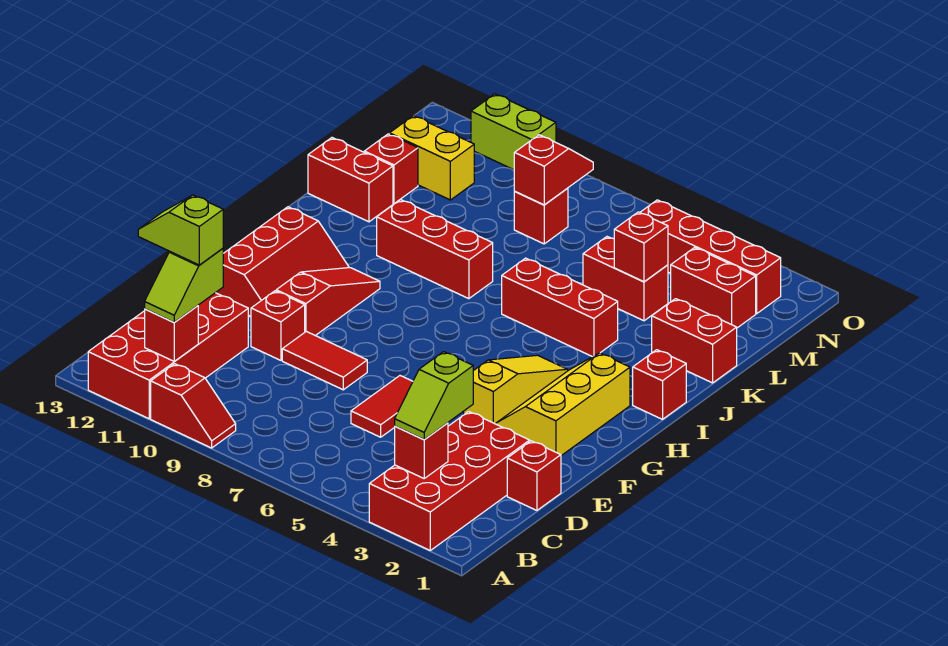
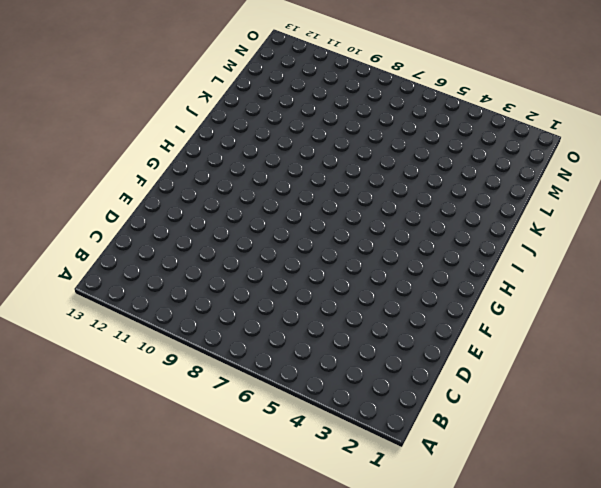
none -> red 2x4 brick [369,412,530,550]
none -> red 1x2 slope [151,364,236,448]
none -> red 2x4 brick [88,293,248,419]
none -> red 1x1 brick [507,441,561,510]

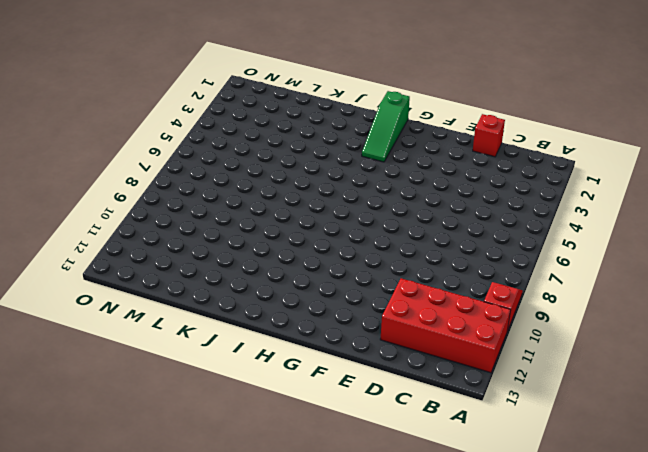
green 1x3 slope [362,91,410,162] -> yellow 2x3 slope [495,353,630,456]
none -> red 2x4 brick [369,412,530,550]
none -> red 1x2 tile [351,376,413,437]
none -> red 1x2 tile [282,331,367,390]
none -> red 1x1 brick [251,291,305,360]

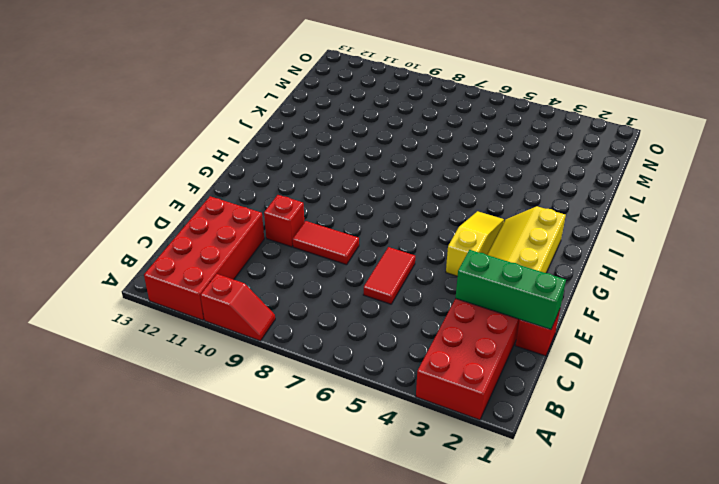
green 1x3 brick [456,250,566,329] -> none
none -> red 1x3 slope [276,268,380,336]
none -> red 2x3 slope [216,207,349,316]
none -> red 1x1 brick [633,350,686,419]
none -> red 1x3 brick [502,258,618,357]

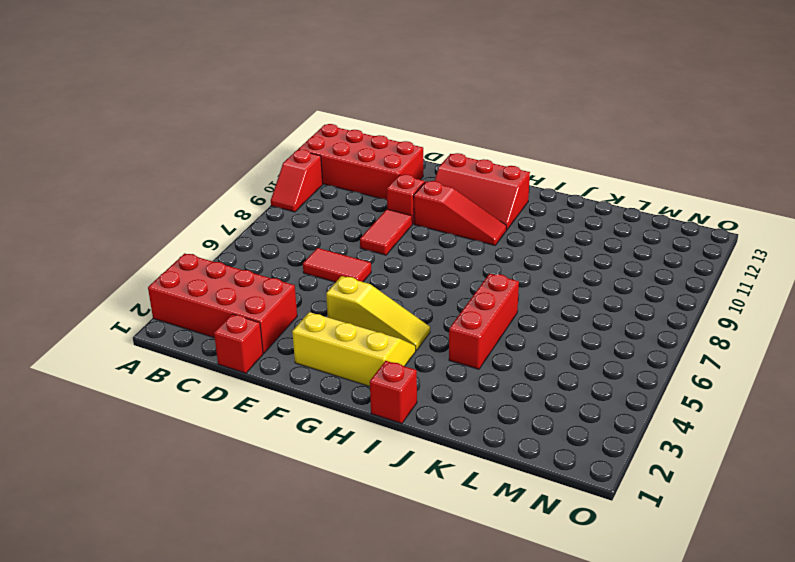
none -> red 1x3 brick [377,200,493,299]
none -> red 1x2 brick [652,299,737,383]
none -> red 1x2 brick [308,138,393,222]
none -> red 1x2 brick [583,237,668,321]

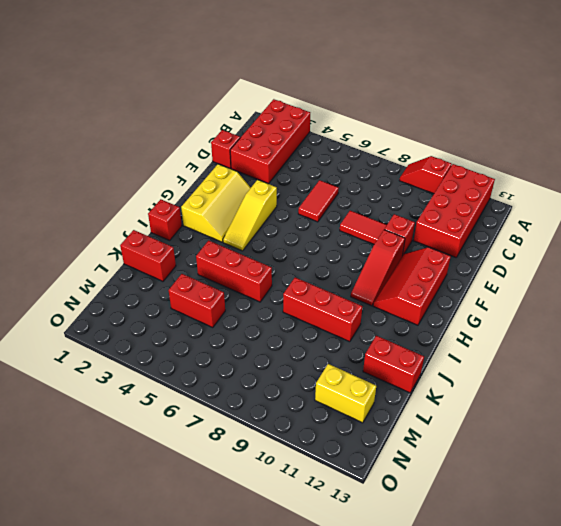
none -> red 1x1 brick [364,134,418,204]
none -> red 1x2 brick [671,247,756,328]
none -> red 1x1 brick [514,188,568,244]
none -> red 1x4 brick [640,200,781,313]

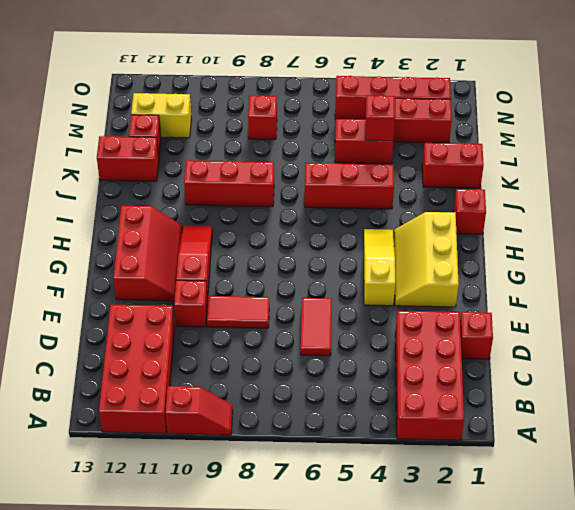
none -> lime 1x2 brick [471,94,556,170]
none -> red 1x1 brick [395,423,448,478]
none -> red 1x1 brick [145,306,198,361]
none -> red 1x2 slope [514,135,593,205]

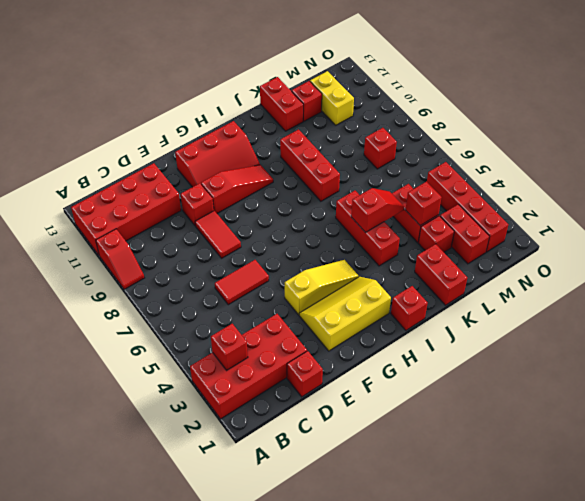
red 1x2 slope [351,188,404,233] -> red 1x2 slope moved to [514,135,593,205]
red 1x1 brick [418,216,454,252] -> red 1x1 brick moved to [145,306,198,361]
none -> lime 1x2 brick [471,94,556,170]
none -> lime 1x2 slope [395,352,473,440]
none -> lime 1x2 slope [145,248,223,322]
none -> lime 1x2 slope [138,195,223,265]

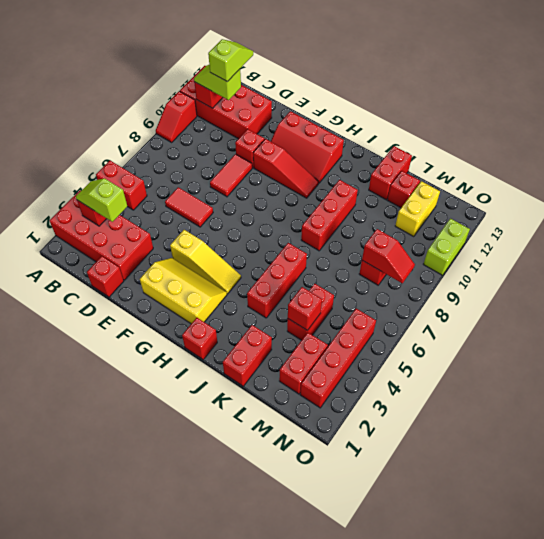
red 1x2 brick [96,161,147,210] -> none

